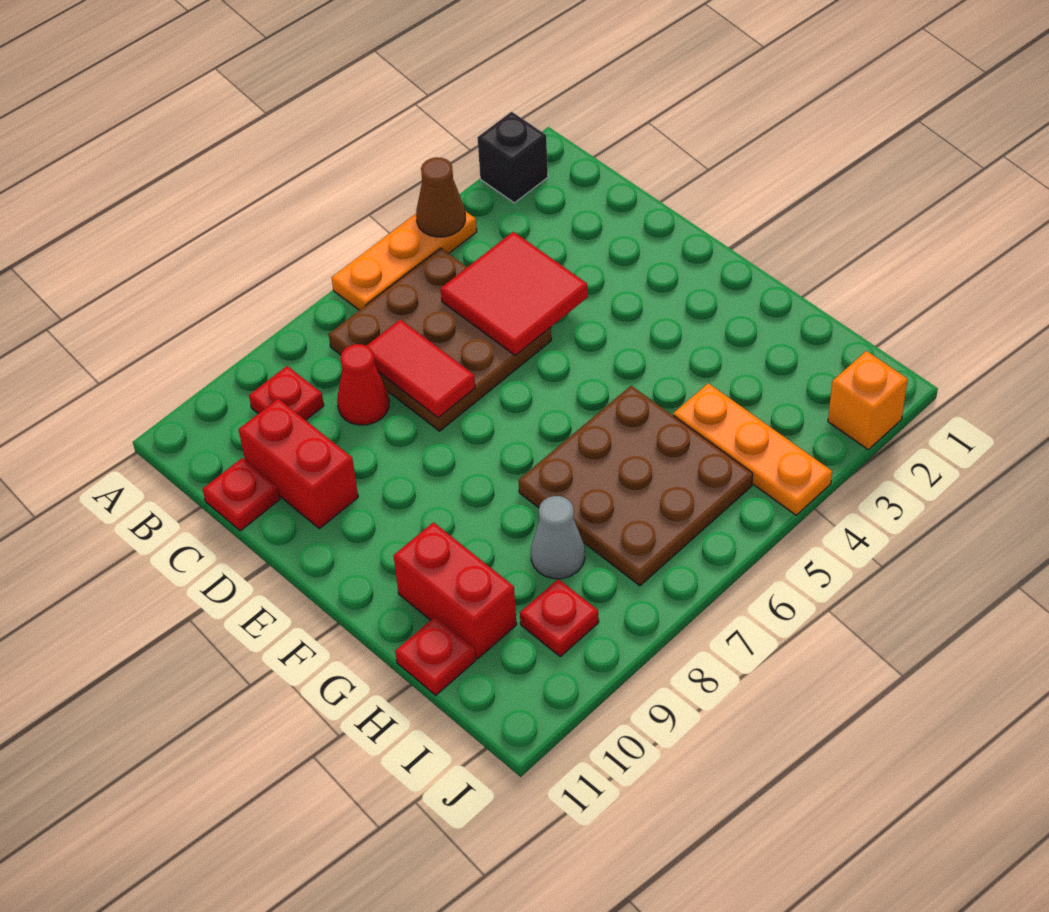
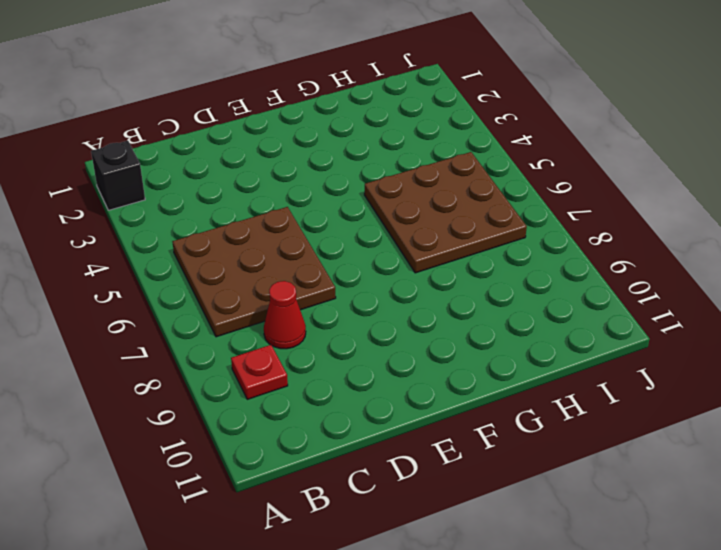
none -> orange 1x3 plate [332,211,477,310]
none -> red 1x2 brick [239,399,358,529]
none -> red 1x1 plate [203,458,280,531]

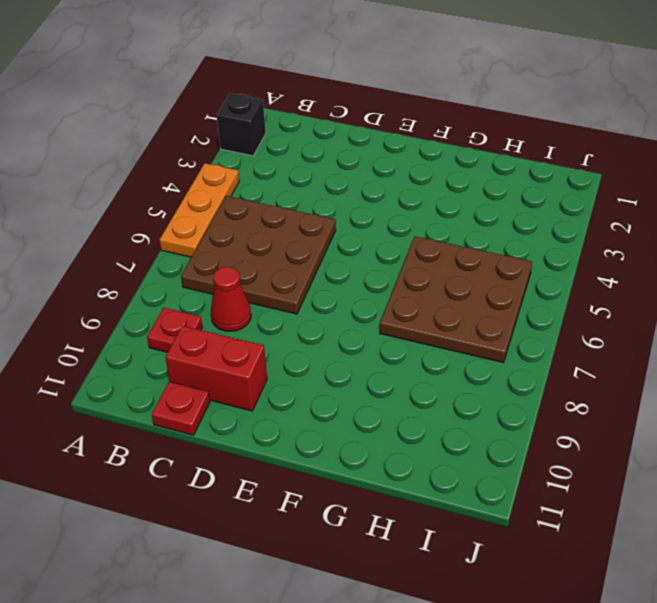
none -> red 1x2 brick [394,522,517,659]
none -> orange 1x3 plate [673,383,832,515]
none -> grey 1x1 cone [531,496,585,579]

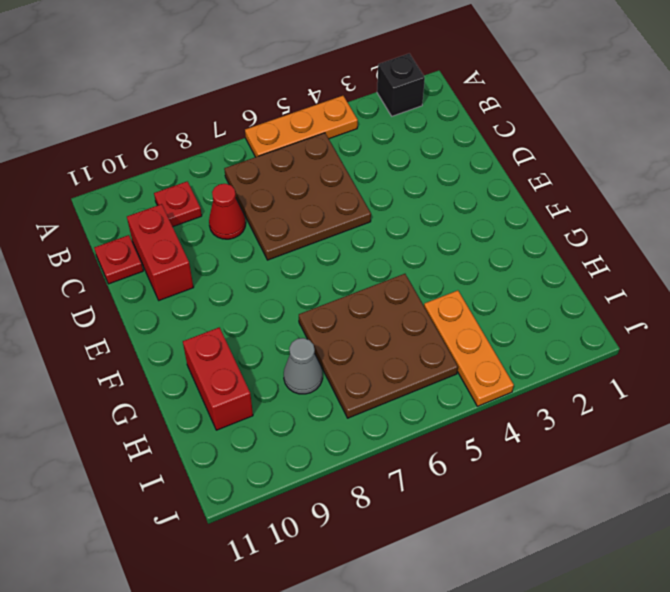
none -> red 1x1 plate [395,617,476,695]
none -> red 1x1 plate [520,579,599,656]
none -> orange 1x1 brick [828,351,908,449]

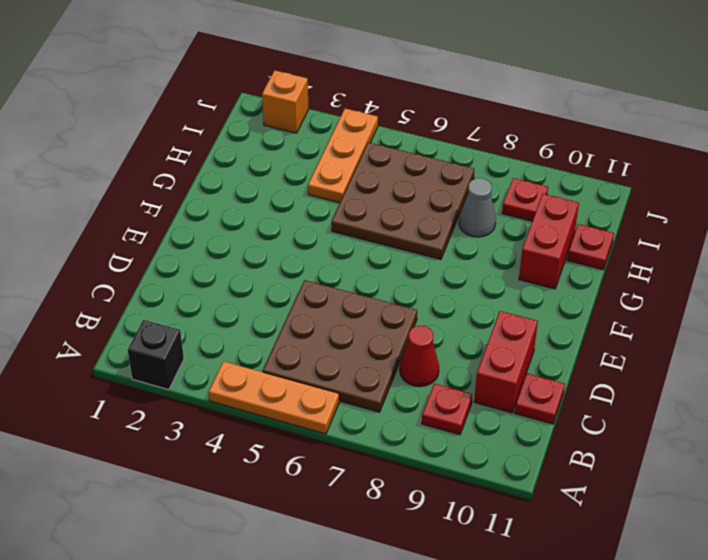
none -> brown 1x1 cone [416,157,465,237]
none -> red 2x2 tile [441,232,588,356]
none -> red 1x2 tile [367,320,475,418]

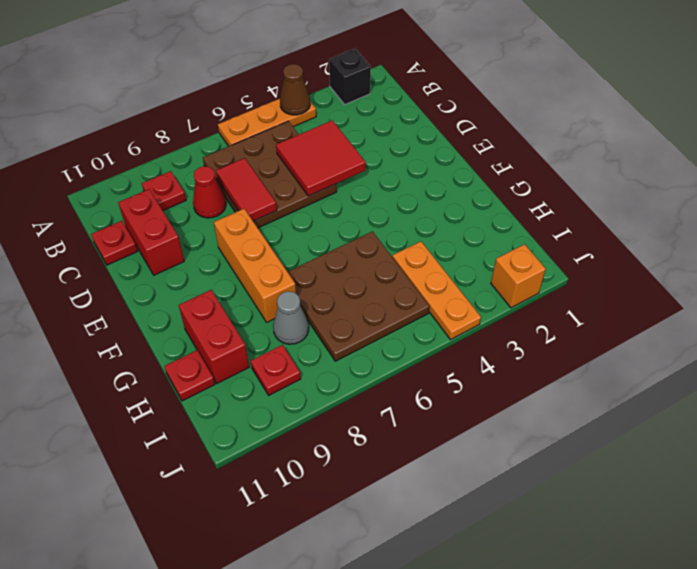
orange 1x3 brick [214,209,296,322] -> none

